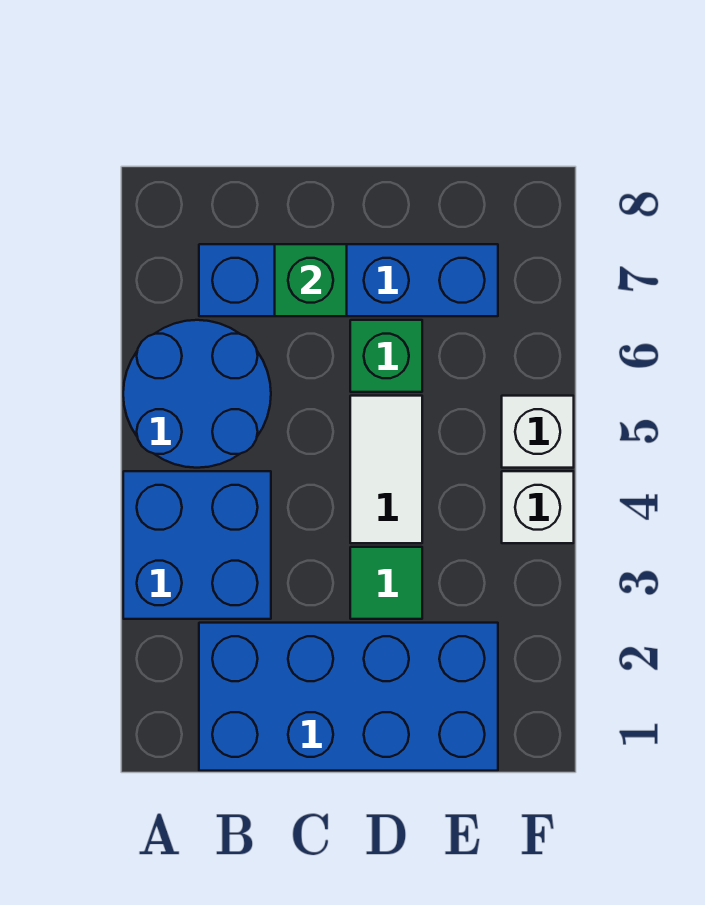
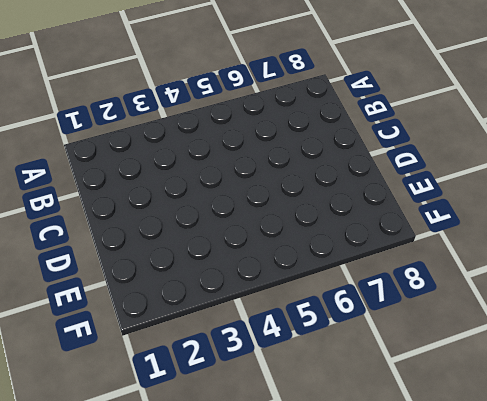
none -> blue 2x2 brick [123,471,271,619]
none -> blue 2x2 round brick [123,320,271,468]

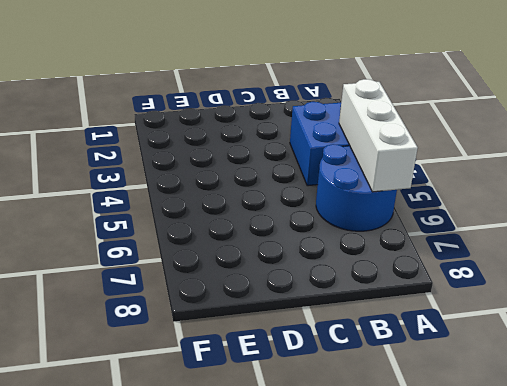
white 1x3 brick [339,79,418,192] -> none
none -> blue 2x4 brick [199,623,498,771]
none -> blue 1x4 brick [199,244,498,316]

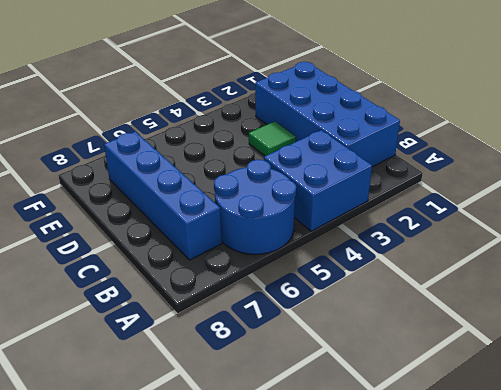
none -> white 1x2 tile [350,396,422,543]
none -> green 1x1 brick [350,320,422,392]

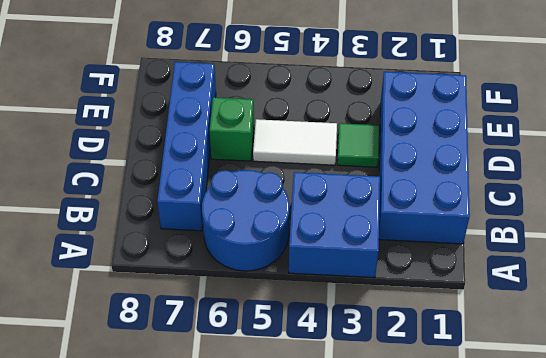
none -> white 1x1 brick [502,471,574,543]
none -> white 1x1 brick [502,396,574,468]

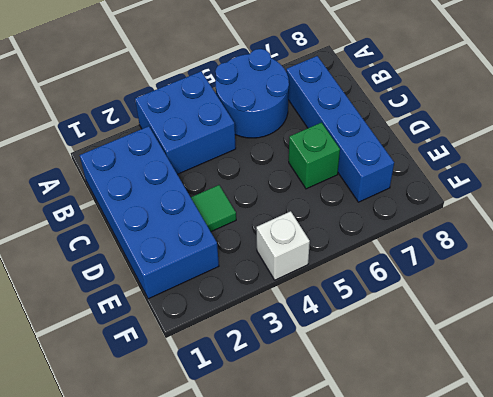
none -> white 1x2 tile [350,396,422,543]
none -> white 1x1 brick [502,396,574,468]

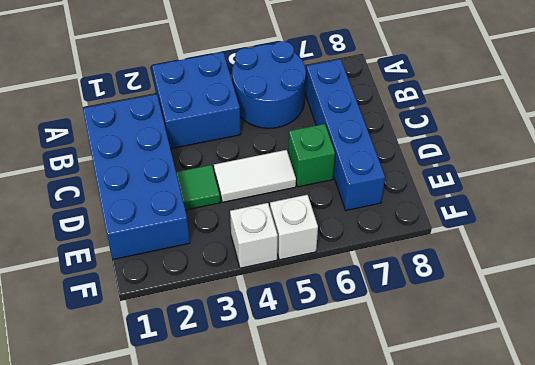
none -> green 1x1 brick [275,244,347,316]

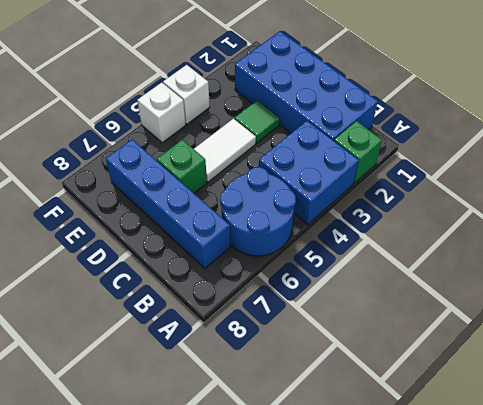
green 1x1 brick [334,121,382,183] -> green 1x1 brick moved to [275,244,347,316]

